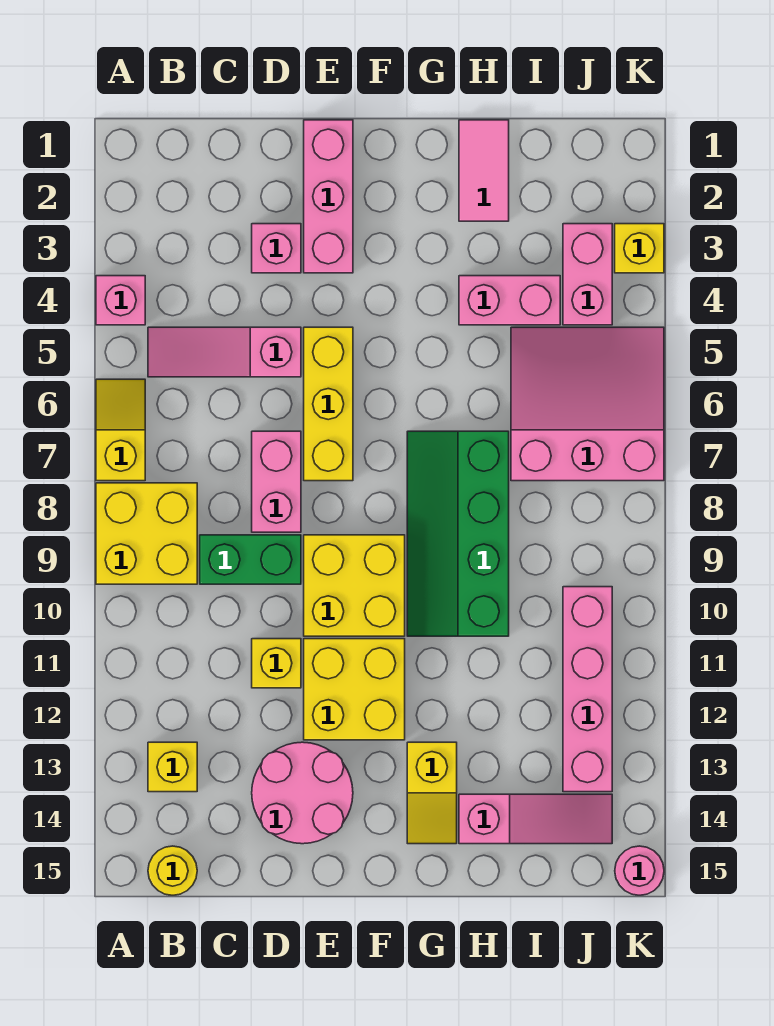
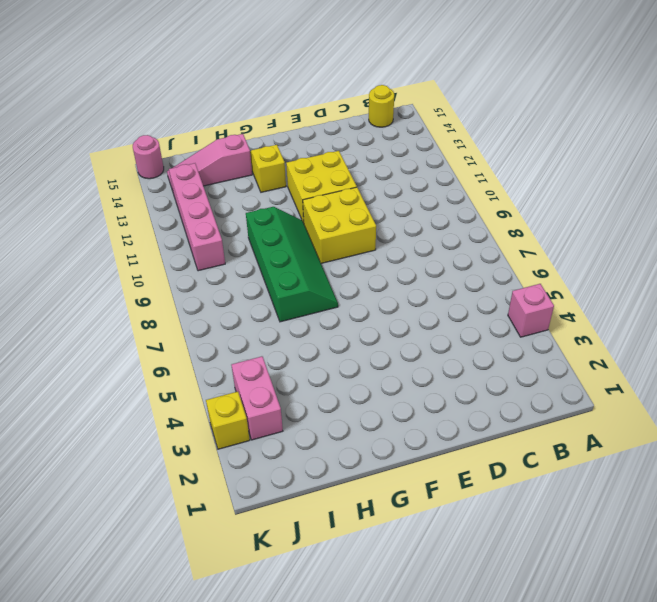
none -> yellow 1x2 slope [96,379,145,481]
none -> yellow 2x2 brick [96,483,197,584]
none -> pink 1x3 slope [148,327,301,377]

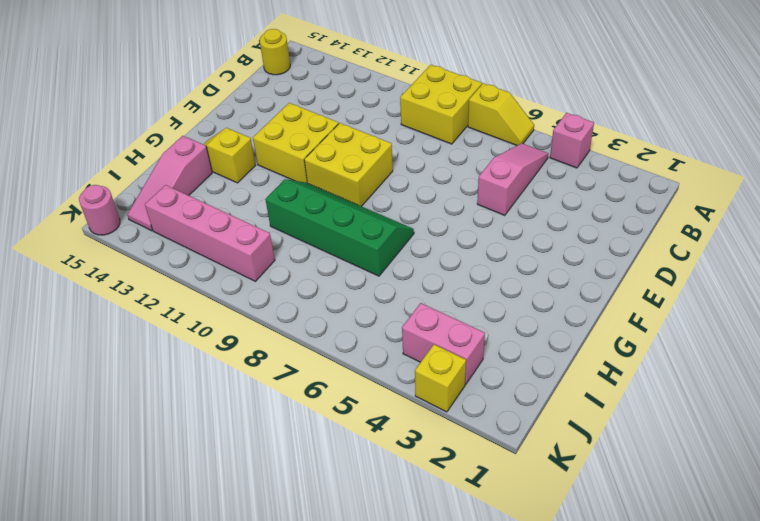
none -> yellow 1x1 brick [148,742,197,792]
none -> green 1x2 brick [200,535,301,584]
none -> pink 1x1 brick [252,224,301,273]

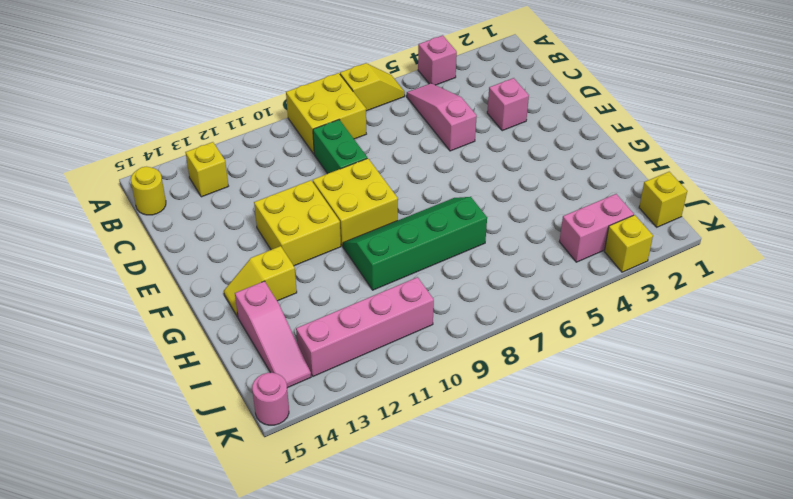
yellow 1x1 brick [639,172,687,227] -> yellow 1x1 brick moved to [252,639,301,688]
none -> pink 1x2 brick [252,431,301,532]
none -> pink 2x2 round brick [252,742,353,844]
none -> pink 1x3 brick [304,120,353,273]

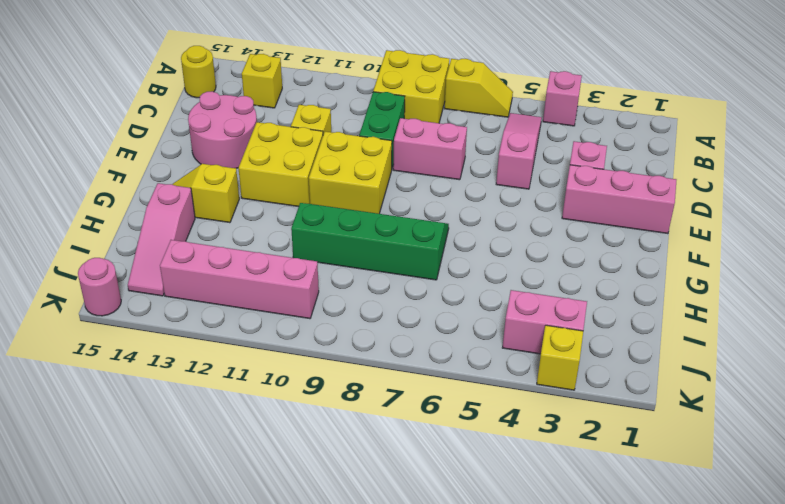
none -> yellow 1x3 brick [304,327,353,481]
none -> pink 1x2 tile [459,120,509,221]
none -> pink 1x2 brick [459,276,560,325]

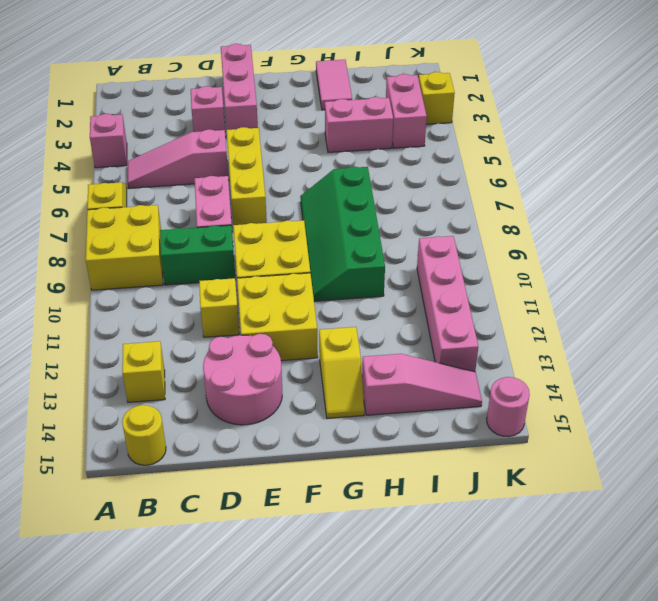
none -> pink 3x3 slope [511,327,664,481]

